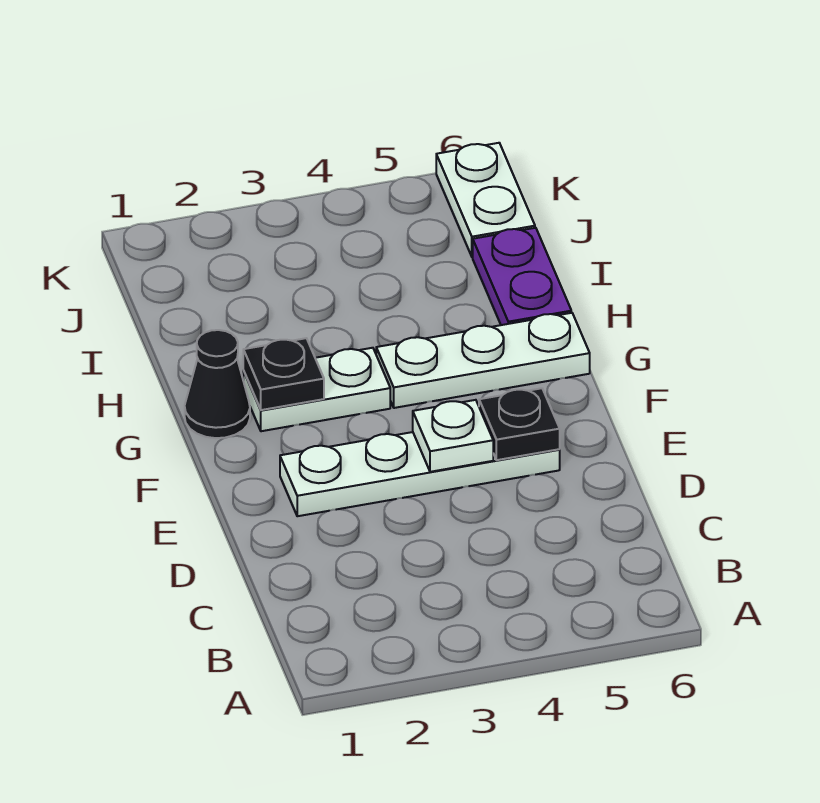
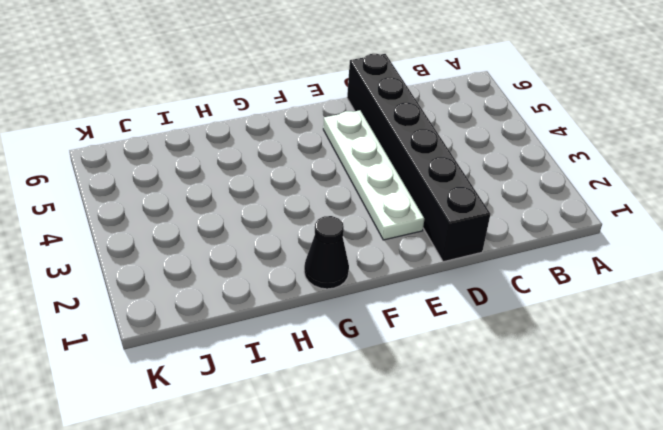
black 1x6 brick [347,54,490,262] -> none
none -> white 1x2 plate [243,348,390,431]
none -> white 1x3 plate [376,313,590,408]

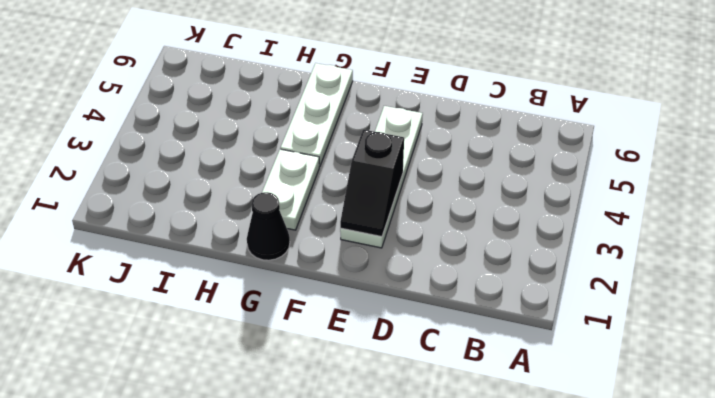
black 1x2 slope [340,130,404,237] -> none
none -> purple 1x2 plate [473,228,571,325]
none -> white 1x2 plate [436,143,535,257]

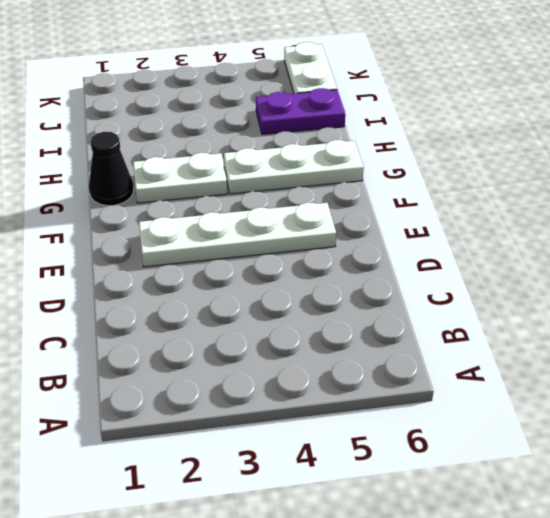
purple 1x2 plate [256,88,345,134] -> purple 1x2 plate turned to [473,228,571,325]
none -> white 1x1 plate [413,400,493,472]
none -> black 1x1 plate [479,388,560,460]

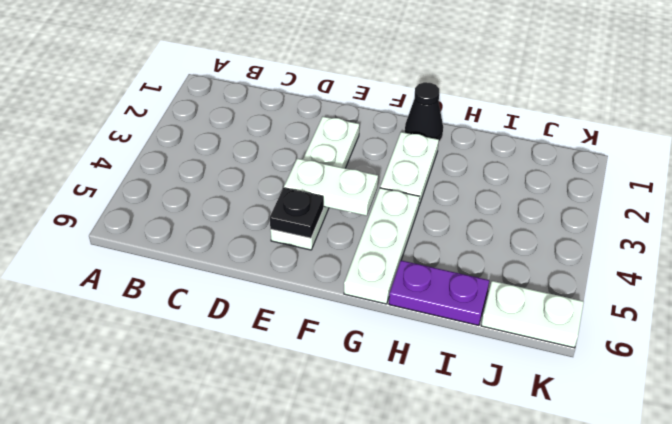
white 1x2 plate [284,158,378,216] -> white 1x1 plate [413,400,493,472]
none -> black 1x1 plate [243,338,324,410]

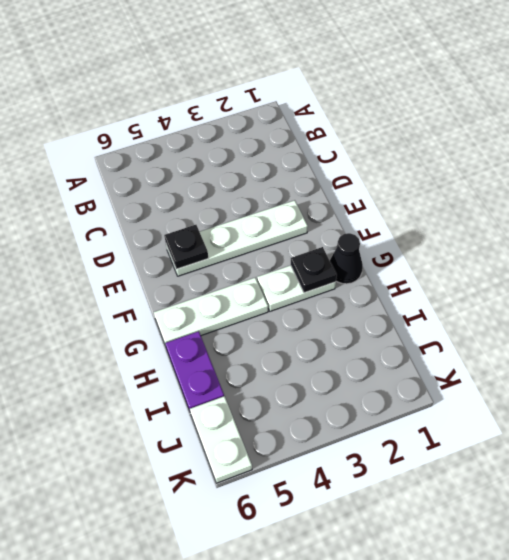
none -> white 1x1 plate [413,400,493,472]

